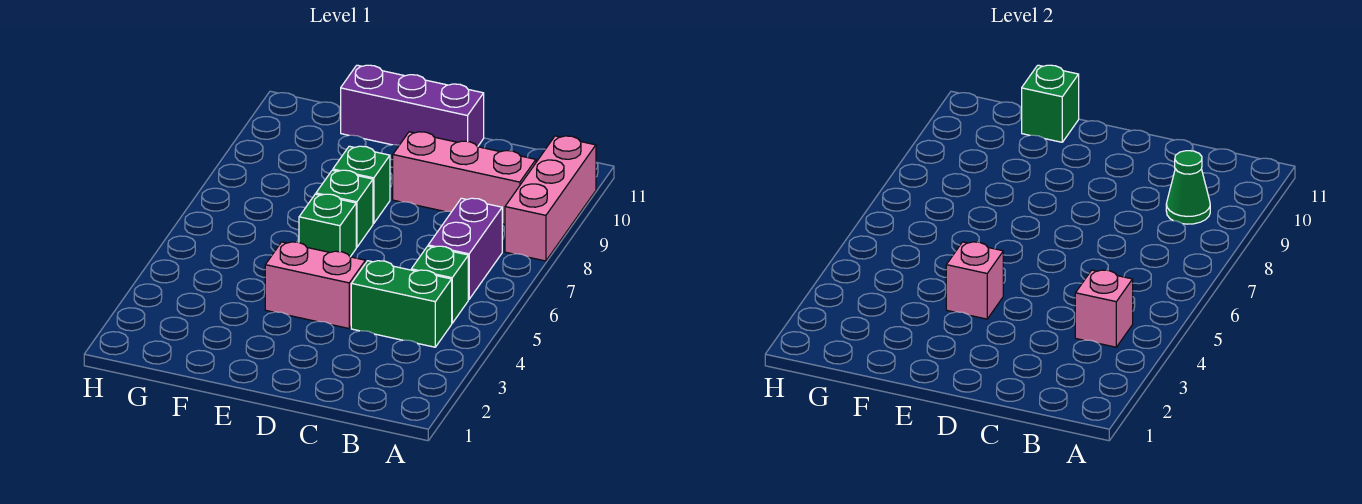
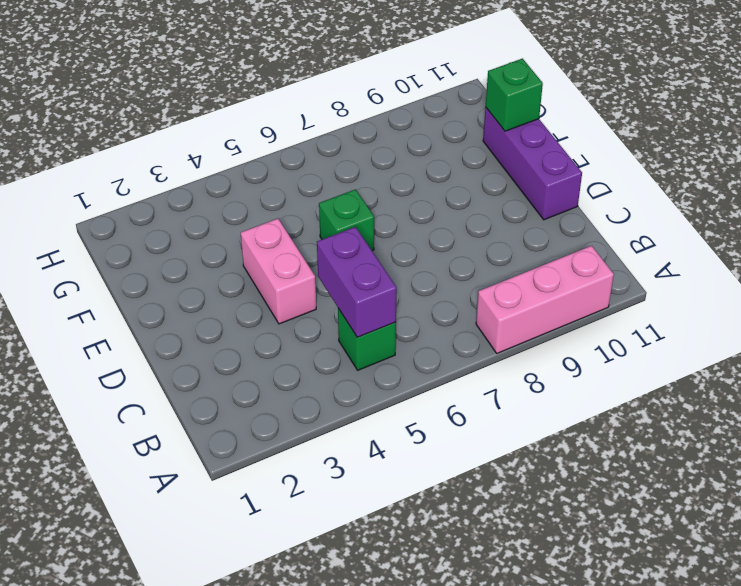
purple 1x2 brick [317,227,397,337] -> purple 1x2 brick turned to [428,198,502,299]
none -> green 1x2 brick [351,261,452,347]
none -> pink 1x3 brick [393,132,536,224]
none -> green 1x1 brick [316,170,373,247]

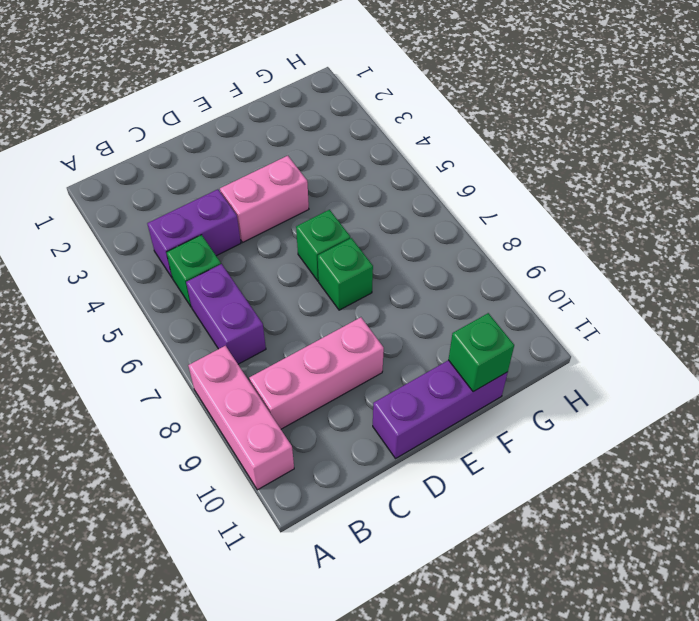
purple 1x2 brick [147,189,241,277] -> green 1x2 brick [351,261,452,347]
none -> green 1x1 brick [333,146,390,224]
none -> pink 1x1 brick [1075,270,1133,347]
none -> green 1x1 cone [1166,151,1210,224]

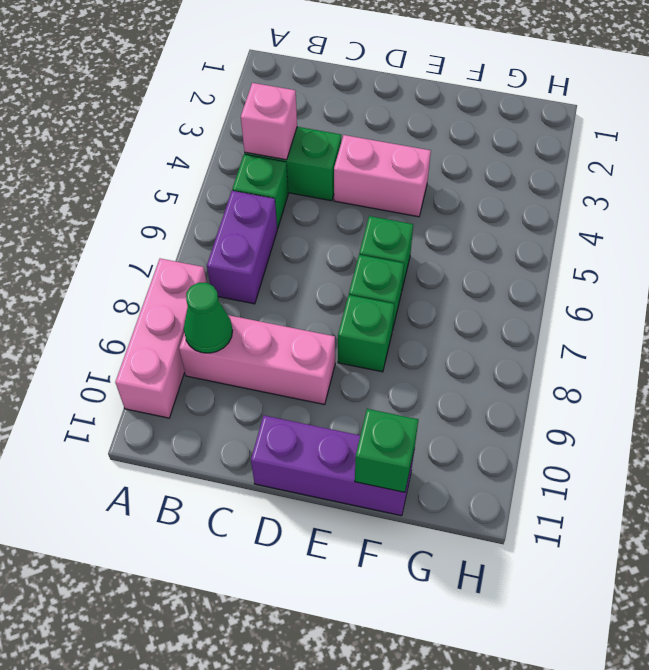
none -> pink 1x1 brick [946,242,1003,319]

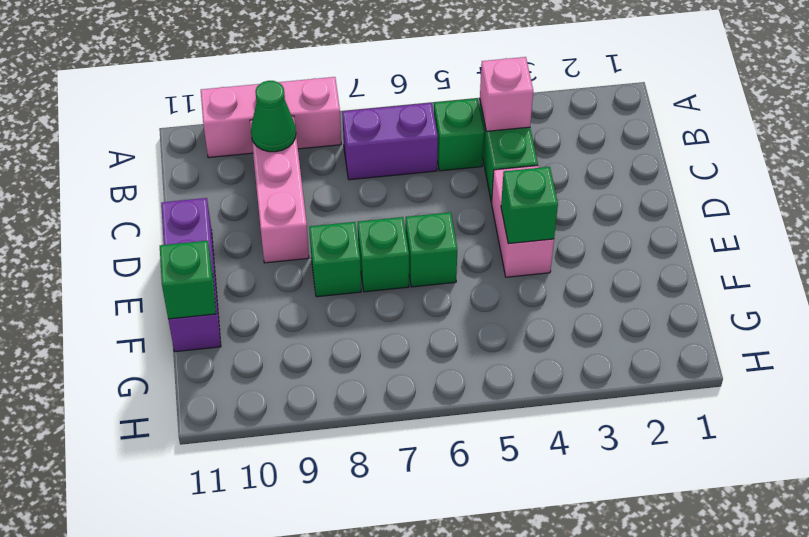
green 1x1 brick [501,167,558,244] -> pink 1x1 brick [946,242,1003,319]

